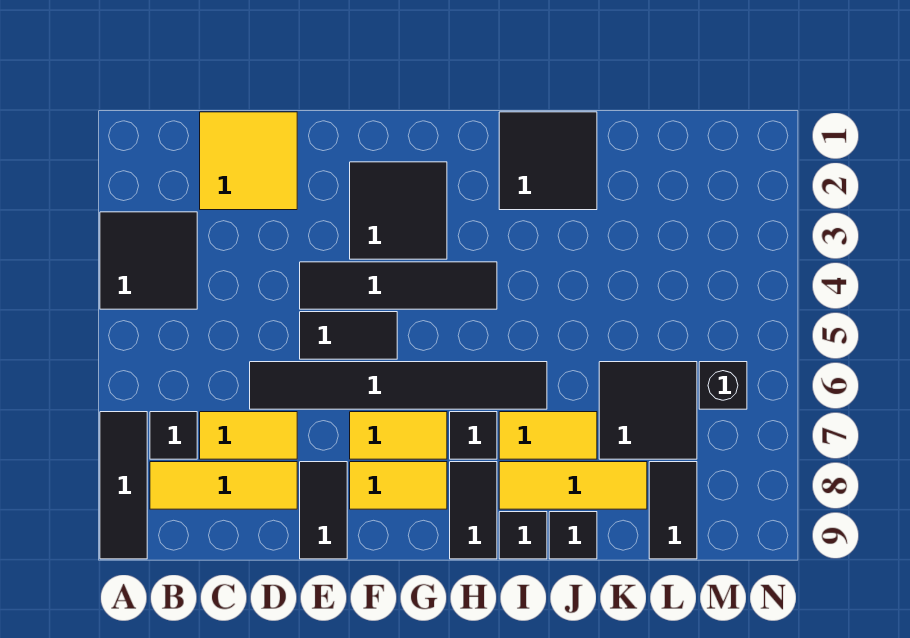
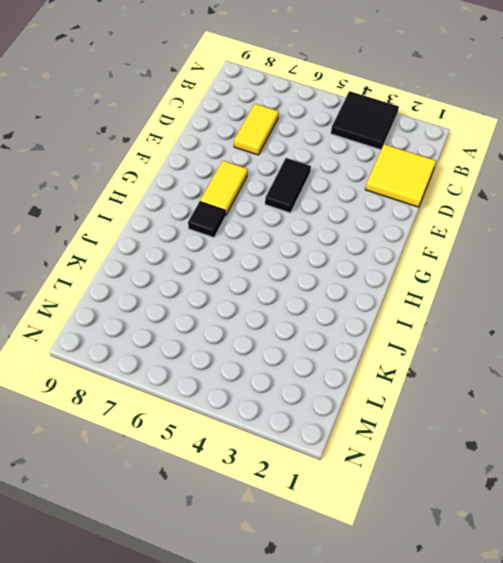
none -> black 1x3 tile [100,412,147,559]
none -> black 1x1 tile [150,412,197,459]
none -> yellow 1x3 tile [150,462,297,509]

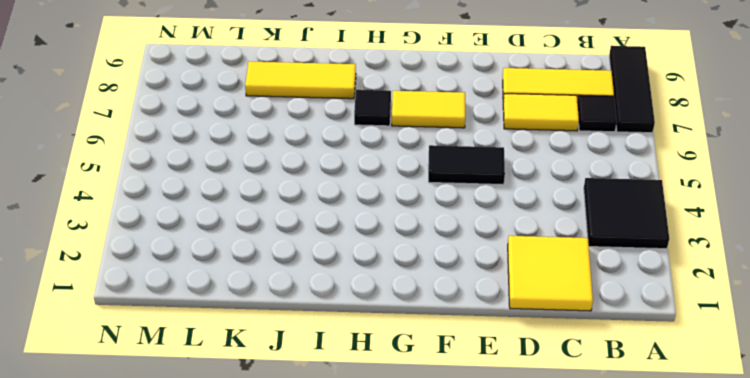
none -> black 1x6 tile [250,362,547,409]
none -> black 1x4 tile [300,262,497,309]
none -> black 1x2 tile [300,462,347,559]

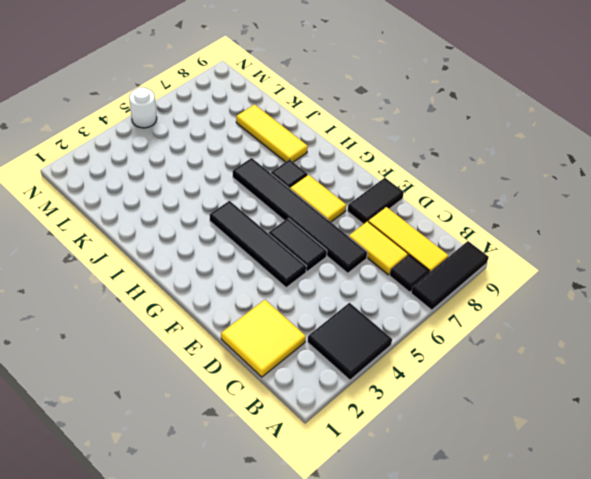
white 1x1 round brick [129,87,157,128] -> none
none -> black 2x2 tile [350,162,447,259]
none -> yellow 1x2 tile [350,462,447,509]
none -> black 1x2 tile [450,462,497,559]

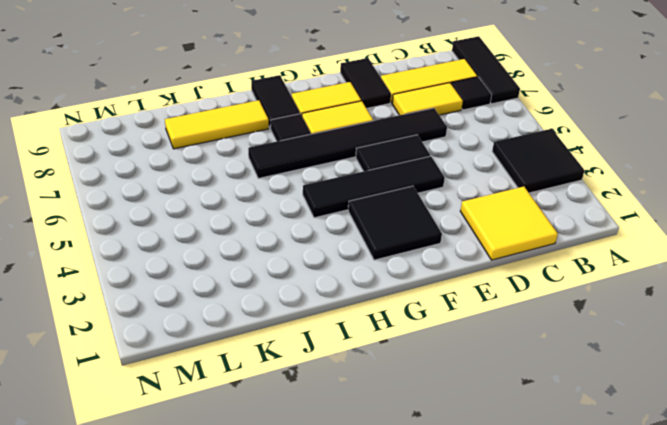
none -> black 2x2 tile [499,112,597,210]
none -> yellow 1x2 tile [499,412,597,459]
none -> black 1x1 tile [499,512,547,559]

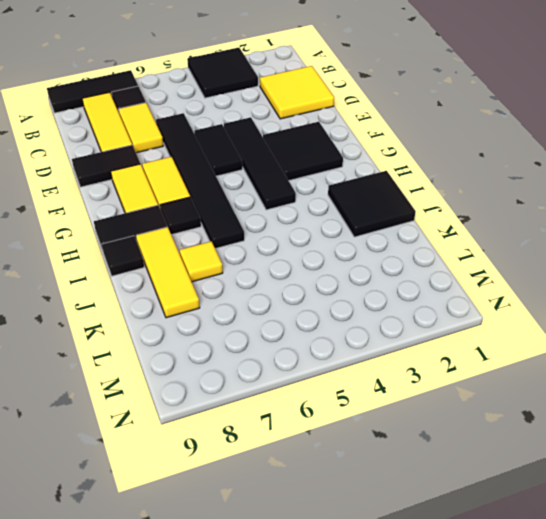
yellow 1x1 tile [180,241,223,282] -> yellow 1x2 tile [499,412,597,459]
none -> black 1x1 tile [549,512,597,559]
none -> black 2x2 tile [599,362,697,459]
none -> black 1x2 tile [649,462,697,559]

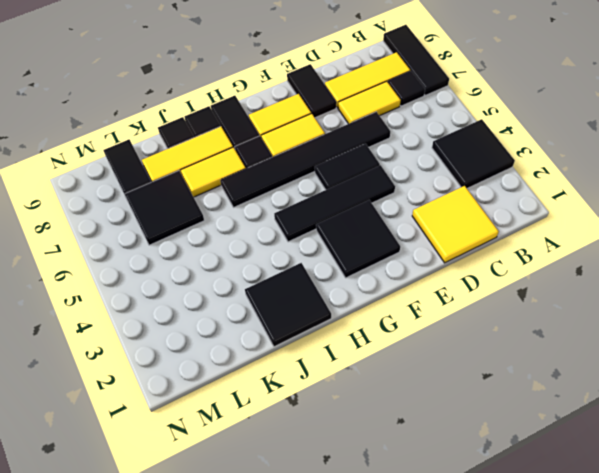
none -> black 1x1 brick [699,362,747,409]

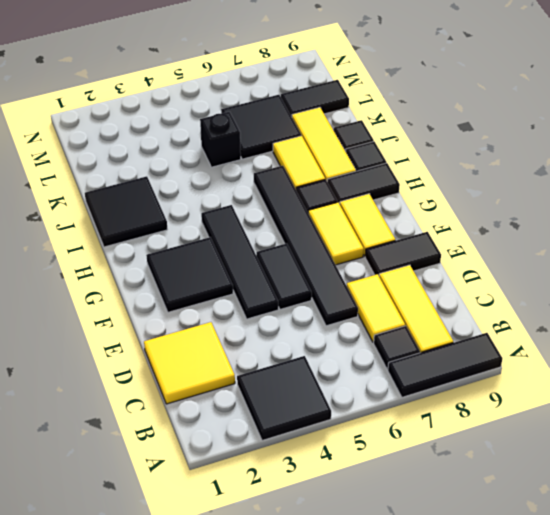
black 1x1 brick [200,112,241,167] -> black 1x1 brick moved to [699,362,747,409]

